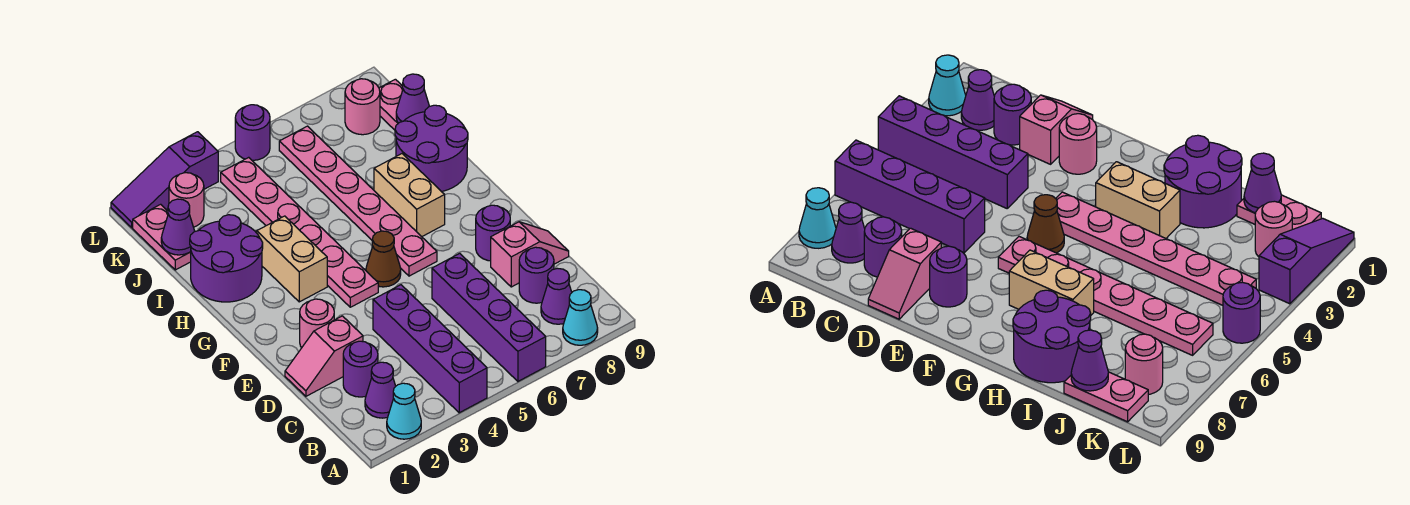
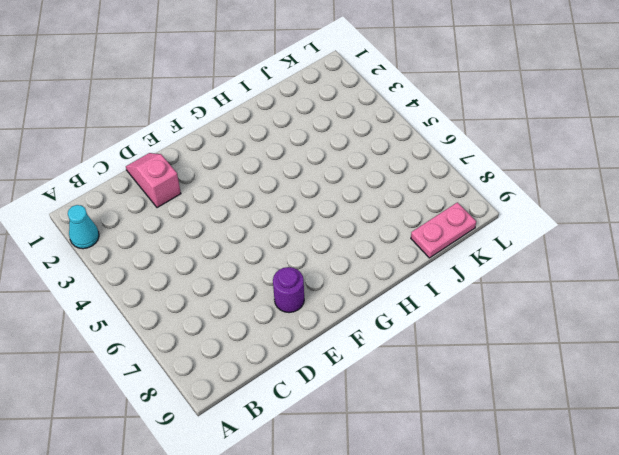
none -> purple 1x4 brick [373,285,487,413]
none -> purple 1x4 brick [432,253,546,381]
none -> cyan 1x1 cone [563,290,598,345]

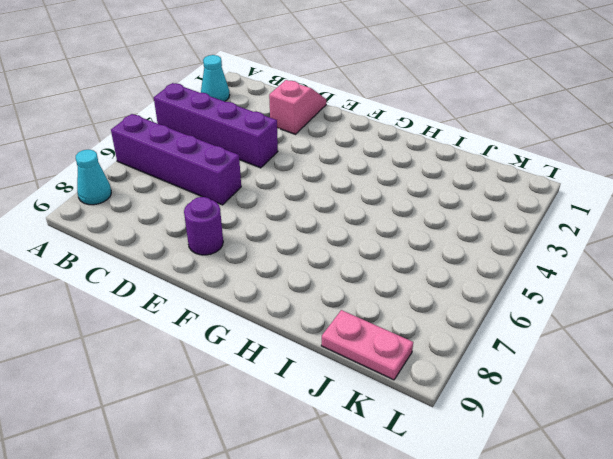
none -> purple 1x1 cone [365,362,396,418]
none -> purple 1x1 cone [541,268,572,324]
none -> purple 1x1 round brick [343,341,378,397]

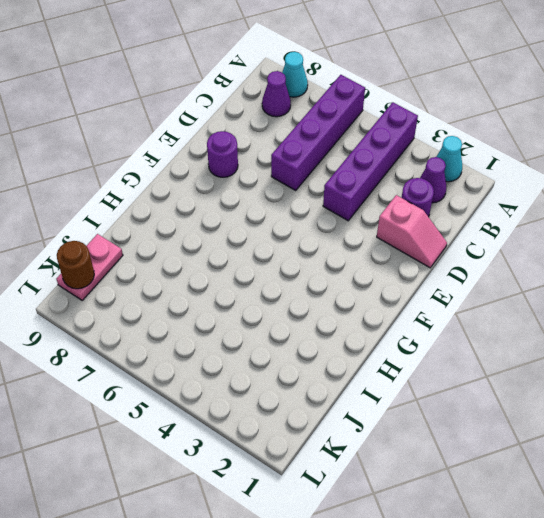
brown 1x1 round brick [57,241,94,289] -> none
none -> purple 1x1 round brick [519,247,554,303]
none -> pink 1x2 slope [491,222,569,287]
none -> pink 1x1 round brick [300,299,334,348]

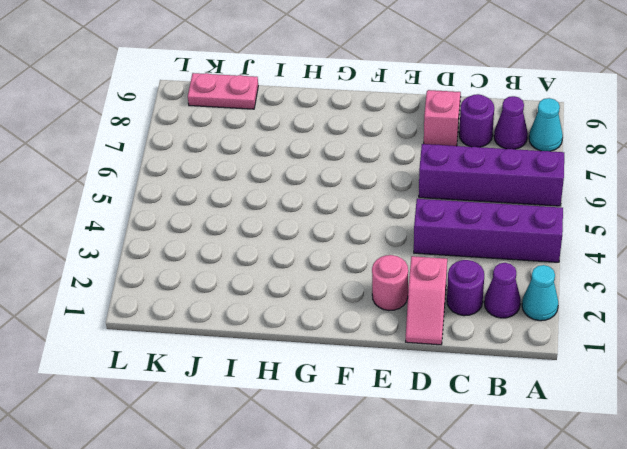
none -> purple 1x1 round brick [476,205,510,261]
none -> pink 1x6 plate [221,157,378,307]
none -> brown 1x1 cone [366,231,401,287]

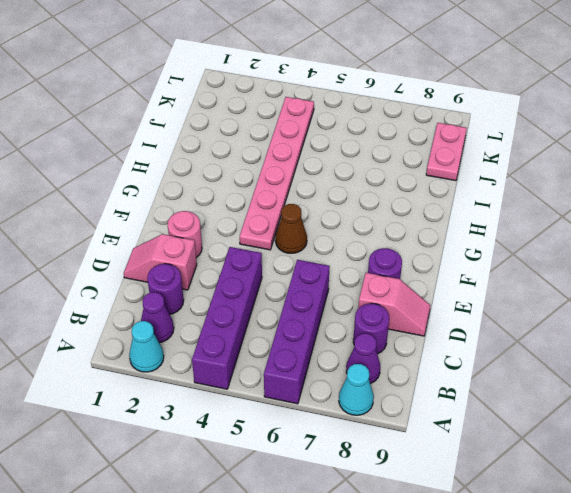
none -> pink 1x6 plate [279,126,437,276]
none -> tan 1x2 brick [257,216,327,302]
none -> tan 1x2 brick [374,154,445,237]

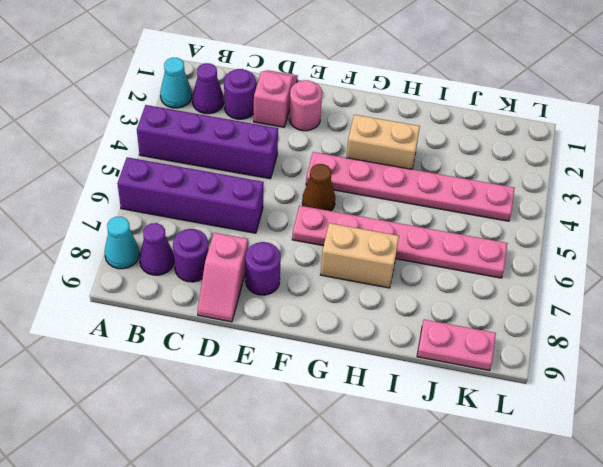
none -> purple 2x2 round brick [190,215,263,302]
none -> purple 2x2 round brick [395,105,468,192]
none -> pink 1x2 plate [133,204,191,270]

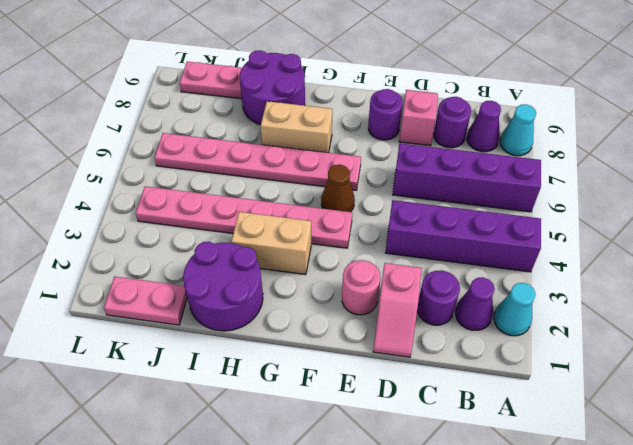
none -> pink 1x1 round brick [169,173,204,227]
none -> pink 1x1 round brick [345,79,380,135]
none -> purple 1x3 slope [111,132,218,228]

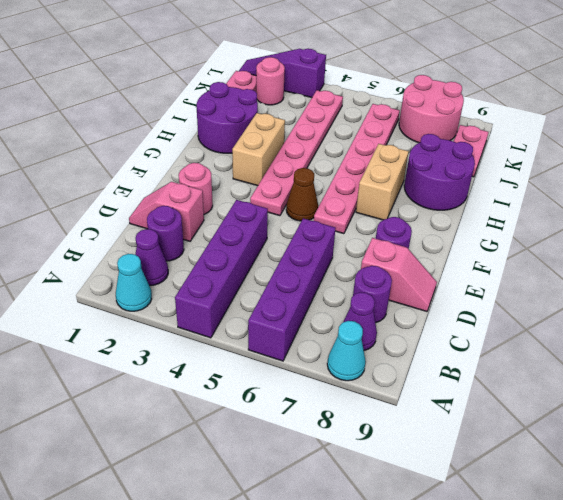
pink 2x2 round brick [399,75,464,143] -> pink 1x1 round brick [345,79,380,135]
none -> purple 1x1 round brick [235,105,270,160]
none -> purple 1x1 cone [161,199,195,255]
none -> purple 1x1 cone [396,74,429,123]

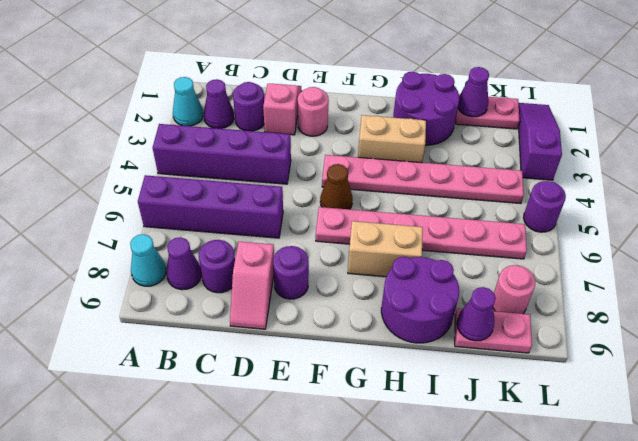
none -> pink 1x1 round brick [169,173,204,227]

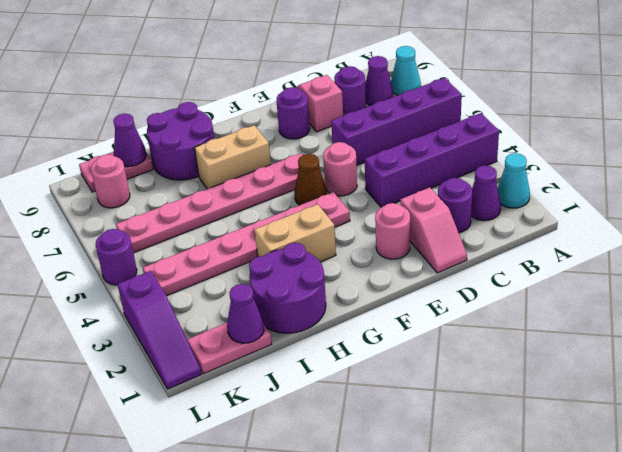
pink 1x1 round brick [323,142,357,196] -> pink 1x1 round brick moved to [169,173,204,227]

